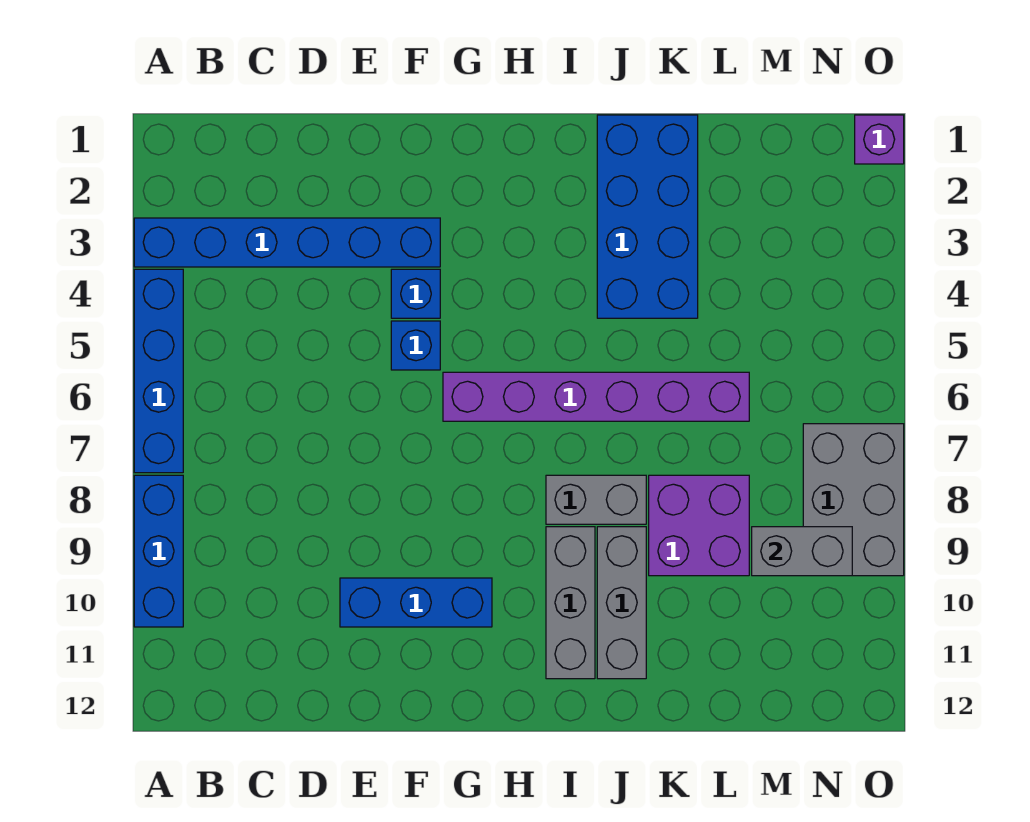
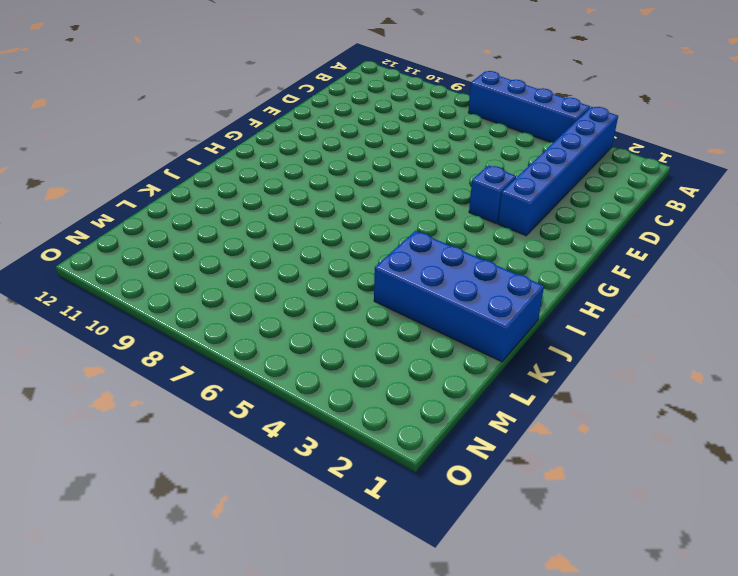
none -> blue 1x3 brick [134,475,183,627]
none -> blue 1x3 brick [340,578,492,627]
none -> blue 1x1 brick [391,321,440,370]

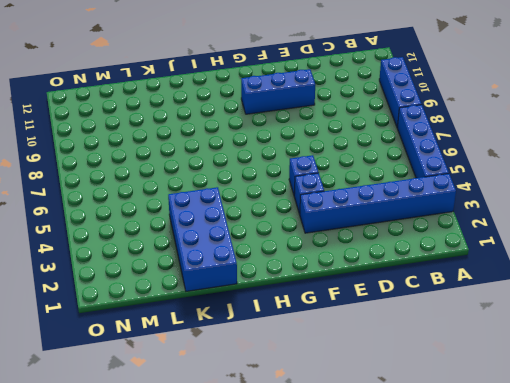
none -> purple 1x6 brick [443,372,749,421]
none -> grey 1x2 brick [546,475,646,524]
none -> grey 1x3 brick [546,527,595,679]

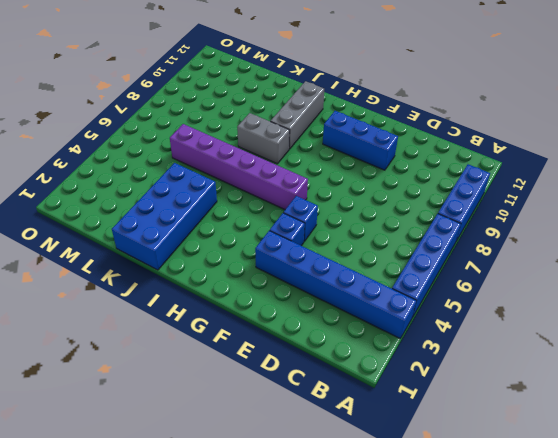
none -> grey 1x3 brick [597,527,646,679]
none -> purple 2x2 brick [649,475,749,576]
none -> grey 2x3 brick [803,424,904,576]

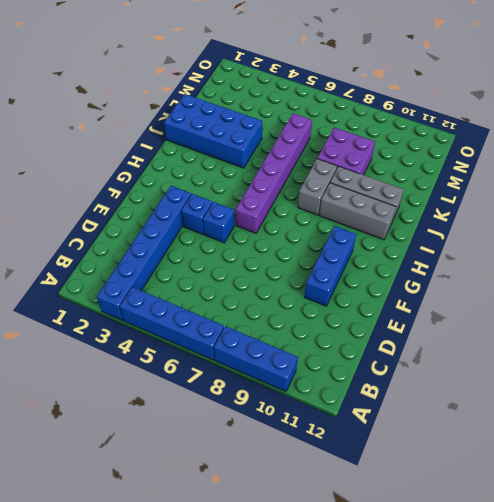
none -> grey 2x3 brick [803,424,904,576]
none -> purple 1x1 brick [855,115,904,164]
none -> grey 1x2 brick [752,527,852,576]

